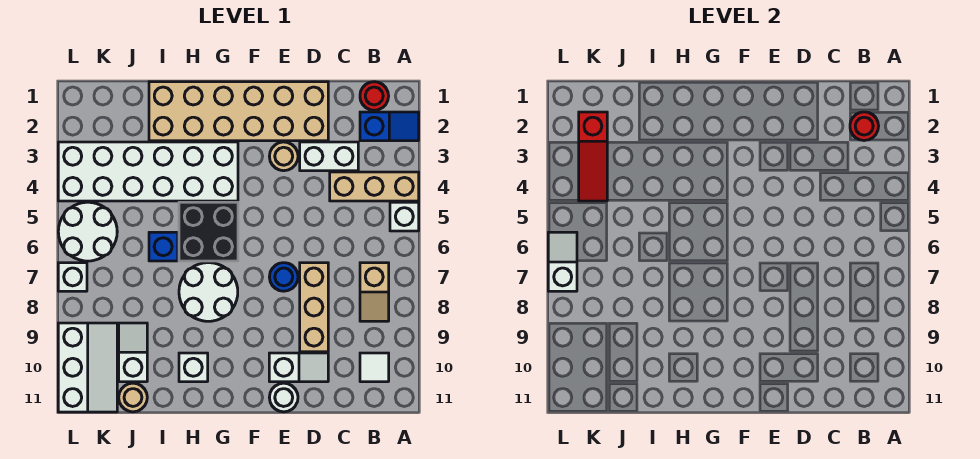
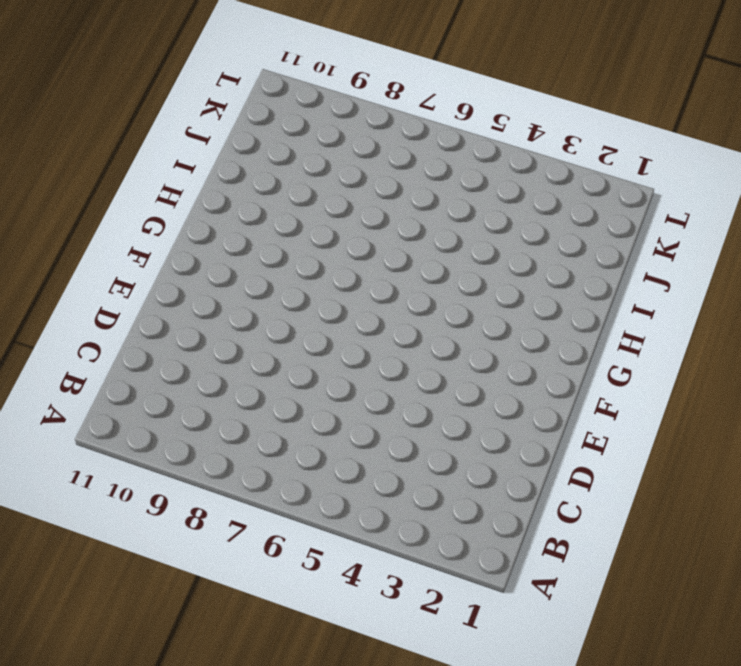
none -> blue 1x2 slope [360,112,419,141]
none -> tan 1x3 brick [330,172,419,201]
none -> white 1x1 brick [390,202,419,231]

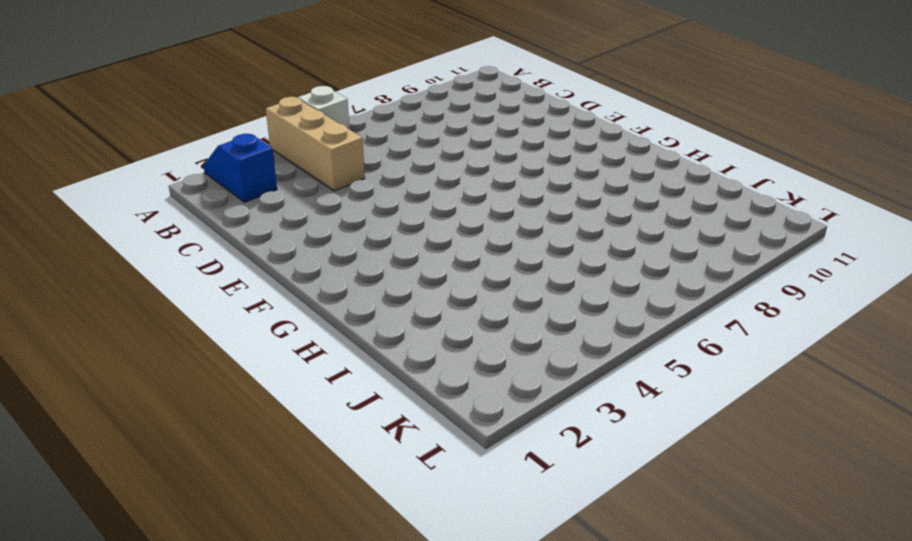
none -> red 1x1 round brick [360,82,389,110]
none -> tan 1x2 slope [360,263,389,321]
none -> white 1x1 tile [360,353,389,382]

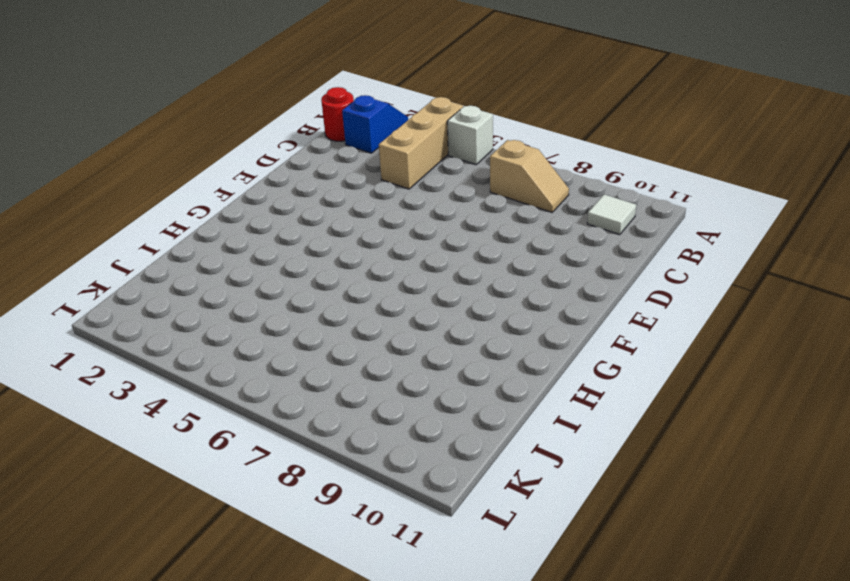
none -> white 1x2 brick [300,142,358,171]
none -> tan 2x6 brick [149,82,328,141]
none -> tan 1x3 brick [300,263,328,352]

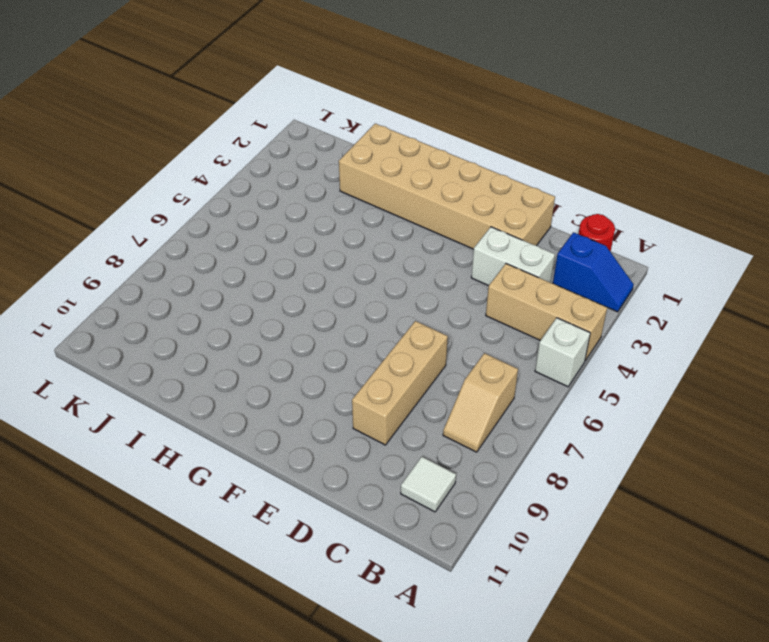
none -> white 1x2 slope [269,353,328,382]
none -> tan 1x1 round brick [269,142,298,171]
none -> blue 1x1 round brick [270,263,298,291]

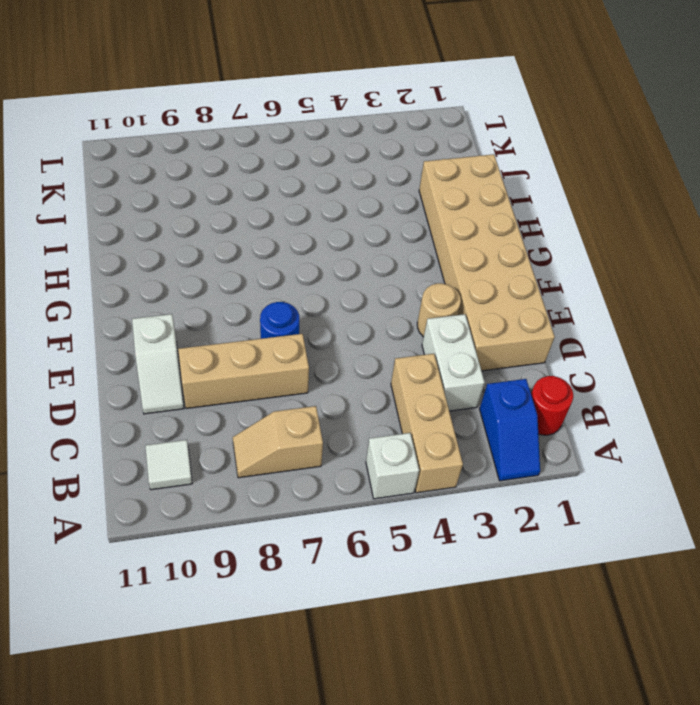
none -> white 1x1 round brick [269,383,298,412]
none -> white 2x6 brick [58,142,238,201]
none -> black 2x2 brick [179,202,238,261]

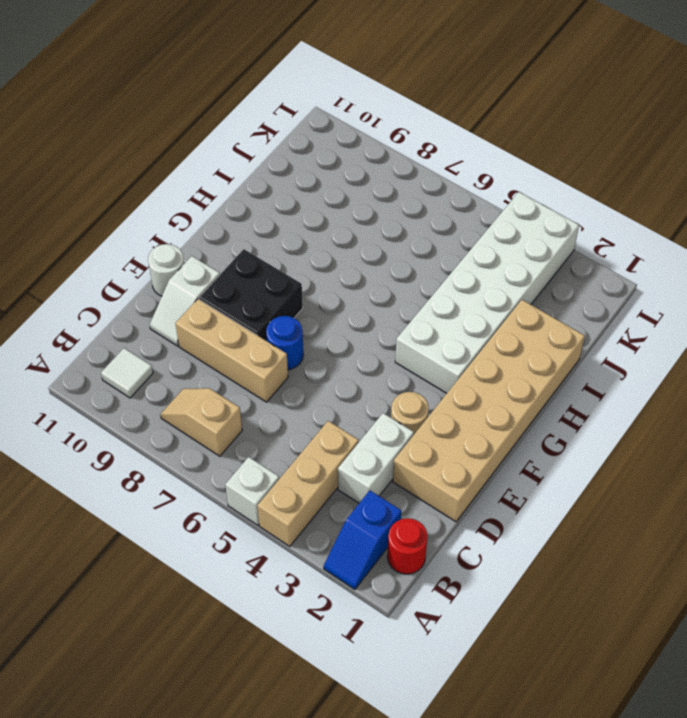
black 2x2 brick [199,249,303,341] -> black 2x2 brick moved to [179,202,238,261]
none -> white 2x2 round brick [179,263,238,321]
none -> white 1x1 brick [179,353,208,382]
none -> blue 1x1 brick [149,232,178,261]

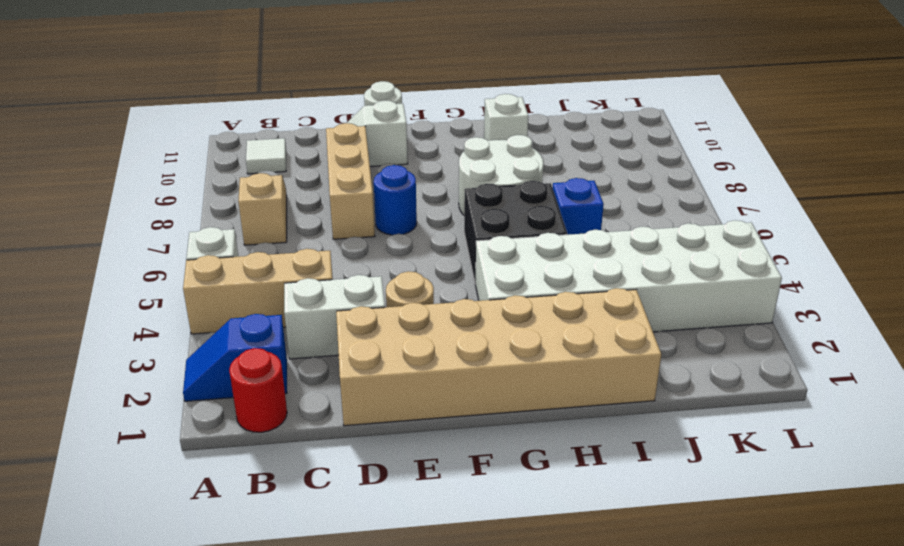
none -> white 1x2 slope [119,323,147,382]
none -> tan 1x1 round brick [119,383,147,412]
none -> white 2x2 round brick [58,202,117,261]

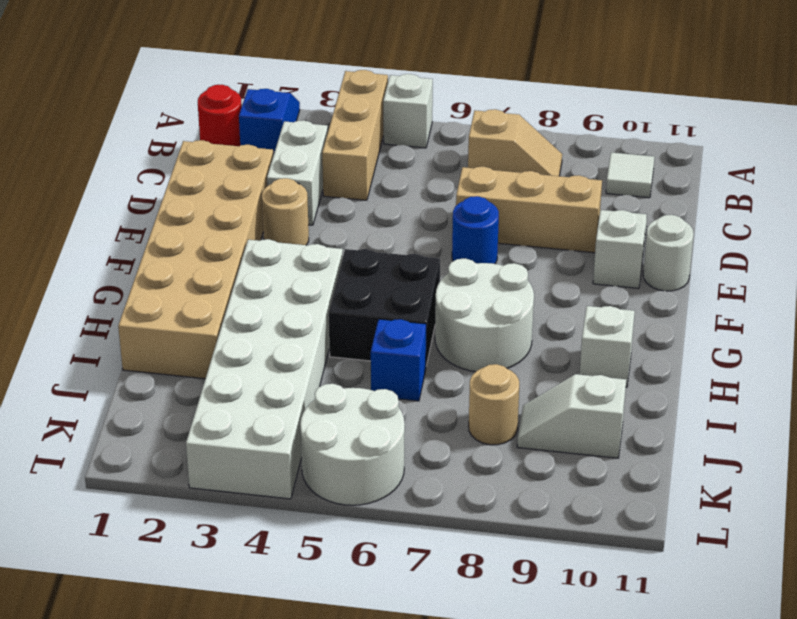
tan 1x1 round brick [469,364,519,445] -> tan 1x1 round brick moved to [119,383,147,412]
none -> white 2x3 slope [58,323,117,412]
none -> white 1x1 brick [58,263,87,291]
none -> red 1x1 round brick [850,112,879,141]

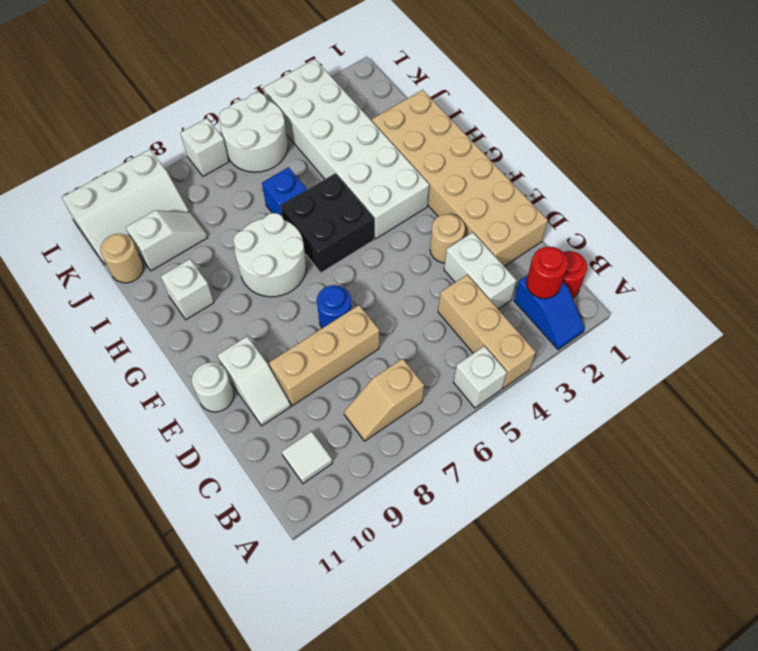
none -> red 1x3 slope [579,112,607,201]
none -> white 1x2 slope [548,232,577,291]

